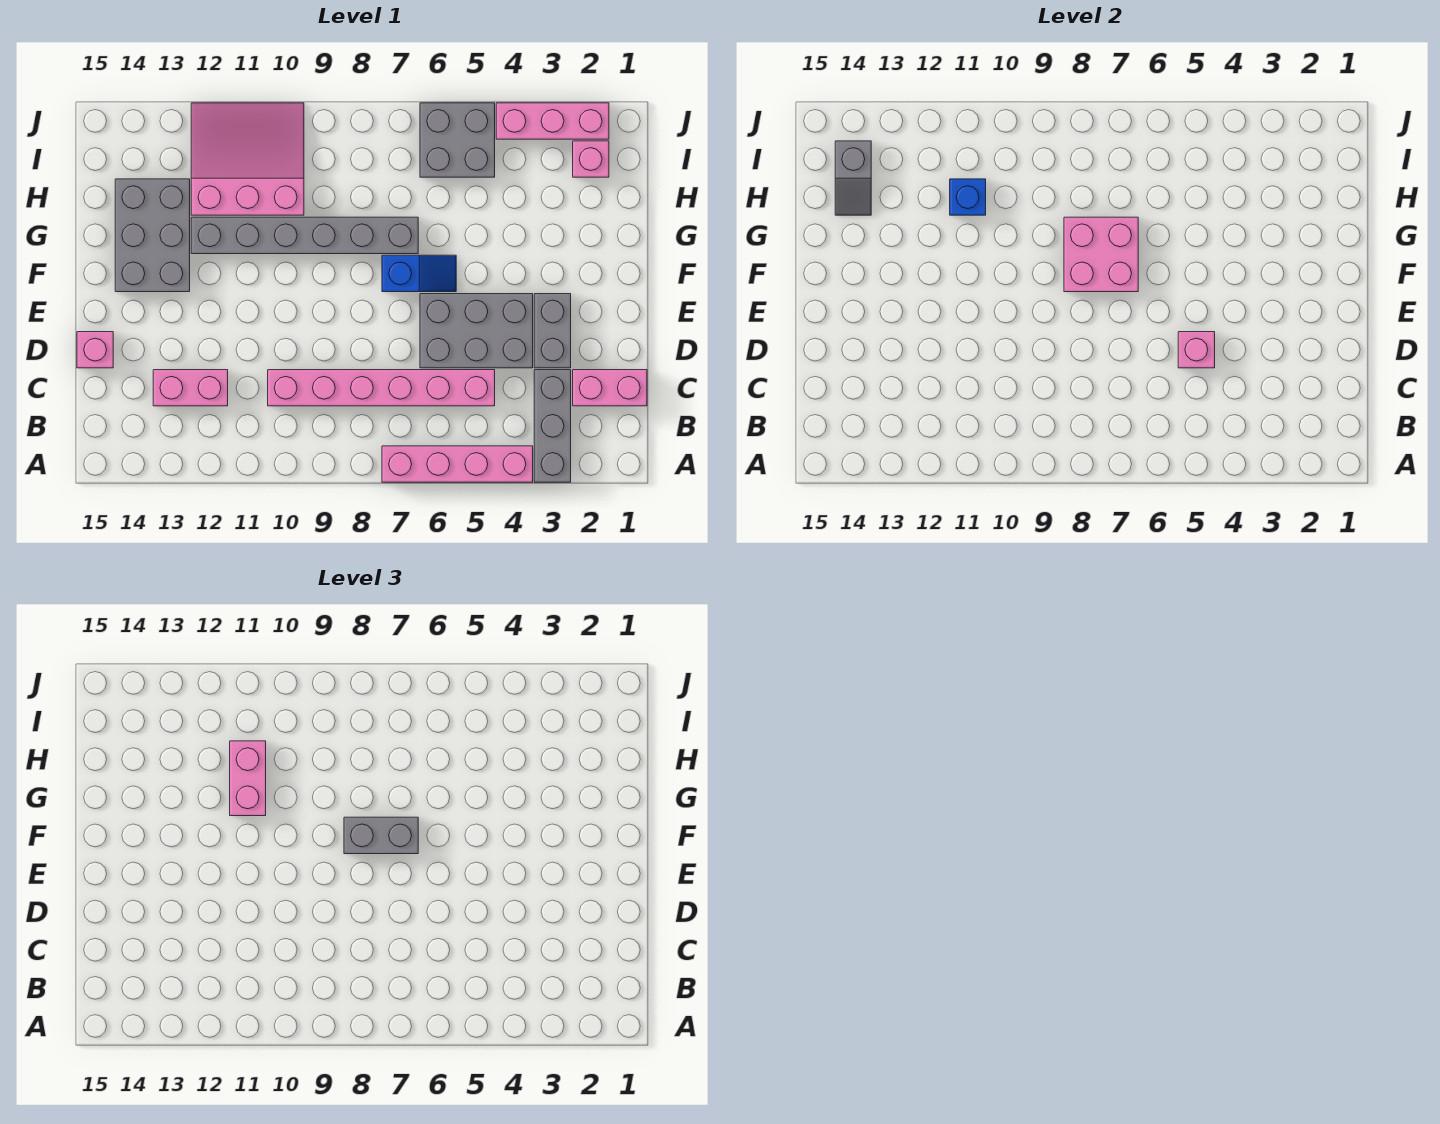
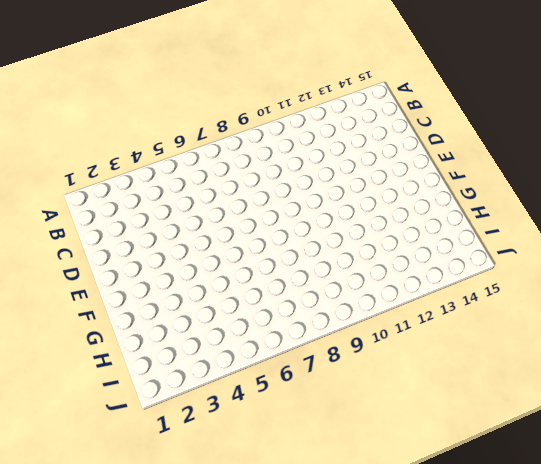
none -> grey 1x3 brick [534,370,571,482]
none -> pink 1x4 brick [382,446,533,482]
none -> pink 1x2 brick [573,370,647,406]

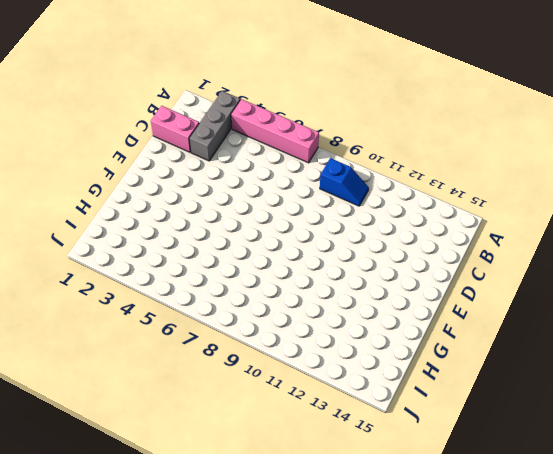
blue 1x2 slope [320,158,369,206] -> blue 1x2 slope turned to [382,255,456,292]
none -> pink 1x6 brick [268,370,495,406]
none -> pink 1x2 brick [153,370,228,406]
none -> grey 1x2 brick [534,294,571,368]

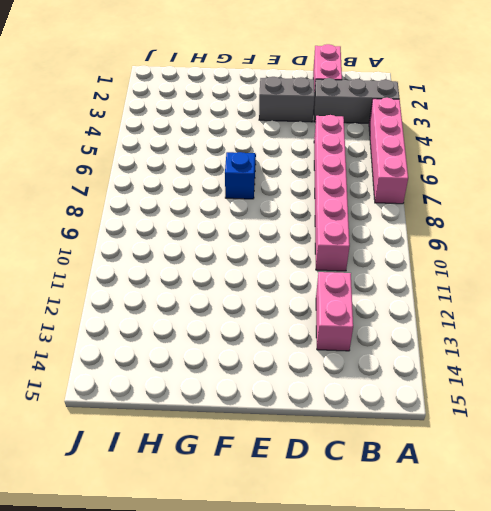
none -> grey 2x3 brick [420,294,533,368]
none -> pink 1x1 brick [77,332,113,368]
none -> grey 2x3 brick [115,179,190,292]

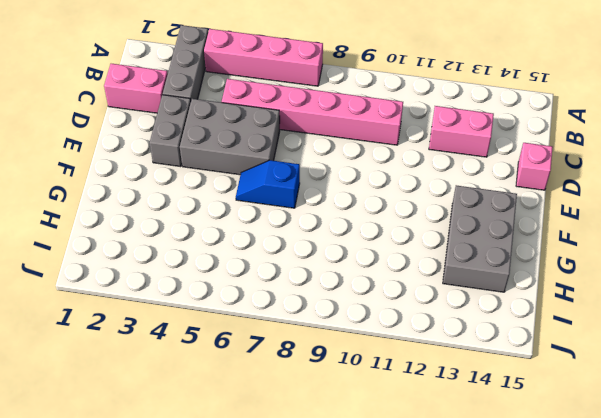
none -> grey 1x6 brick [191,217,418,254]
none -> pink 3x3 slope [191,103,304,215]
none -> pink 1x1 brick [573,141,609,177]

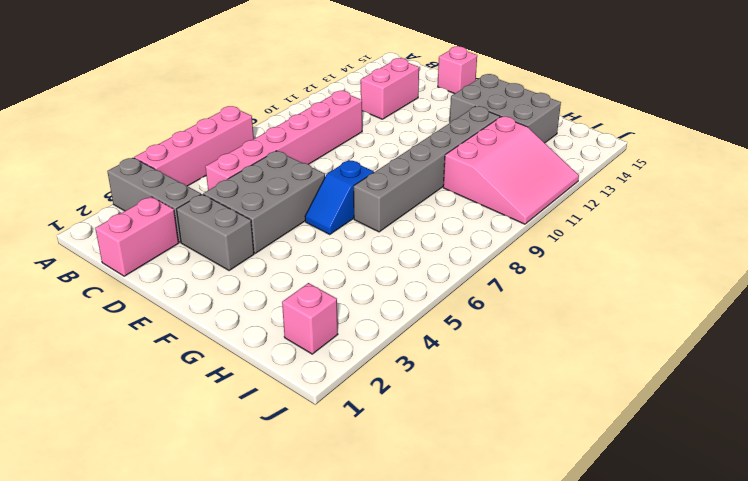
none -> grey 2x2 brick [420,103,495,177]
none -> pink 1x3 brick [496,103,609,139]
none -> pink 1x1 brick [1178,332,1215,368]

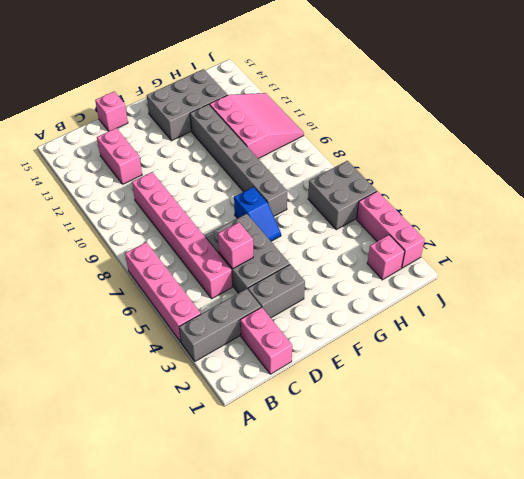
none -> pink 2x2 brick [1064,217,1138,292]
none -> blue 1x1 brick [950,179,986,215]
none -> grey 1x2 slope [835,141,871,215]

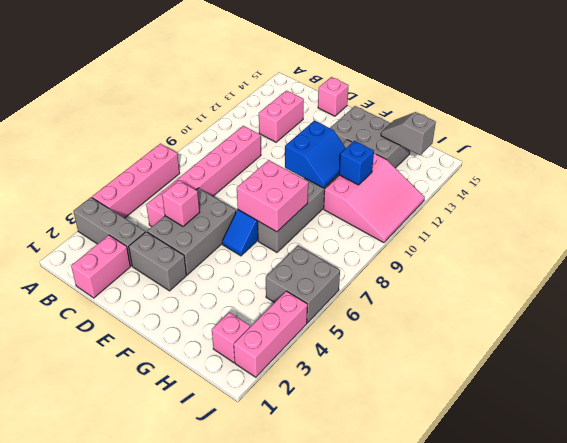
blue 2x2 slope [285,120,346,188] -> none
none -> grey 1x2 brick [344,817,418,854]
none -> pink 1x2 brick [230,741,266,816]

